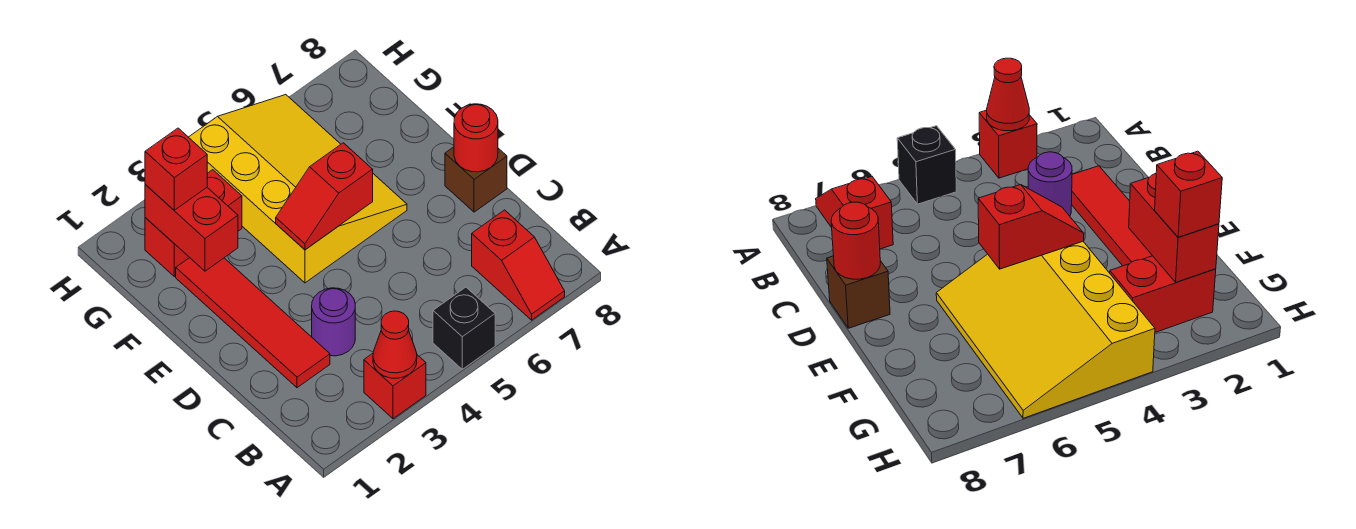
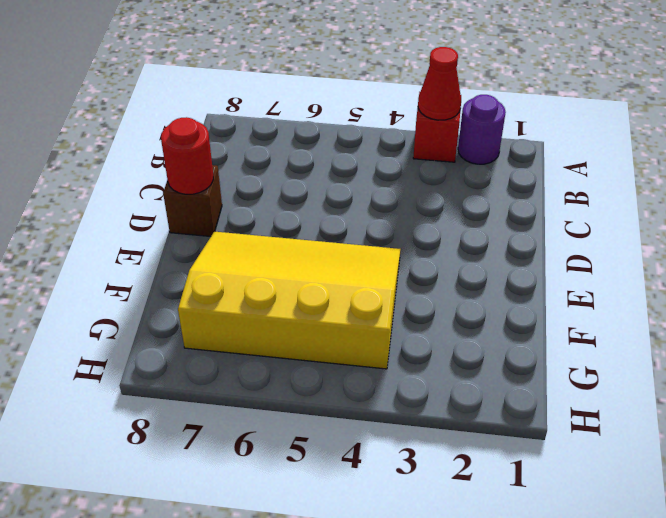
purple 1x1 round brick [458,95,506,164] -> purple 1x1 round brick moved to [312,288,355,356]
yellow 3x4 slope [178,232,400,369] -> yellow 3x4 slope turned to [189,95,407,283]
none -> black 1x1 brick [433,287,495,369]
none -> red 1x2 slope [472,210,565,320]
none -> red 1x4 tile [176,258,330,388]

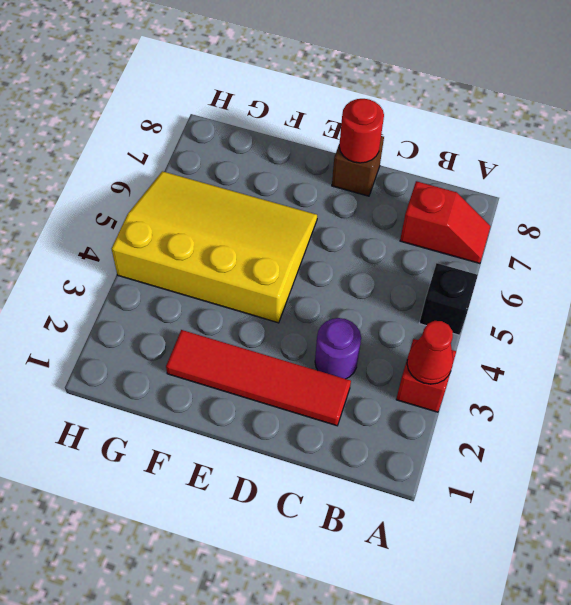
none -> red 1x2 brick [145,170,242,276]
none -> red 1x2 slope [276,143,373,250]
none -> red 1x2 brick [145,185,238,271]

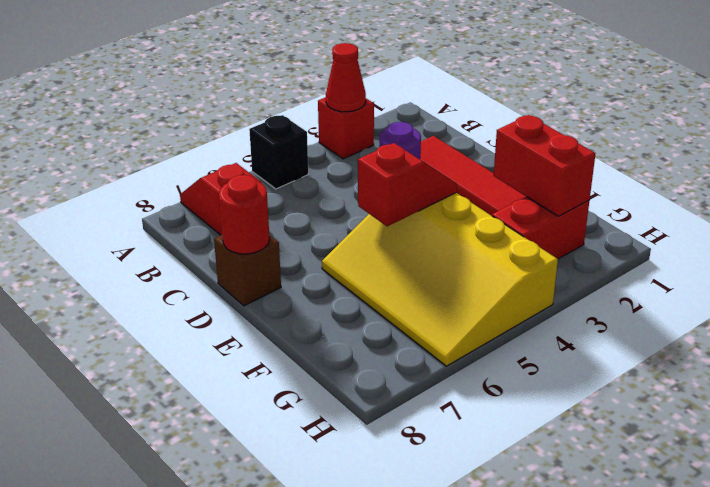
none -> red 1x1 brick [145,128,207,210]

